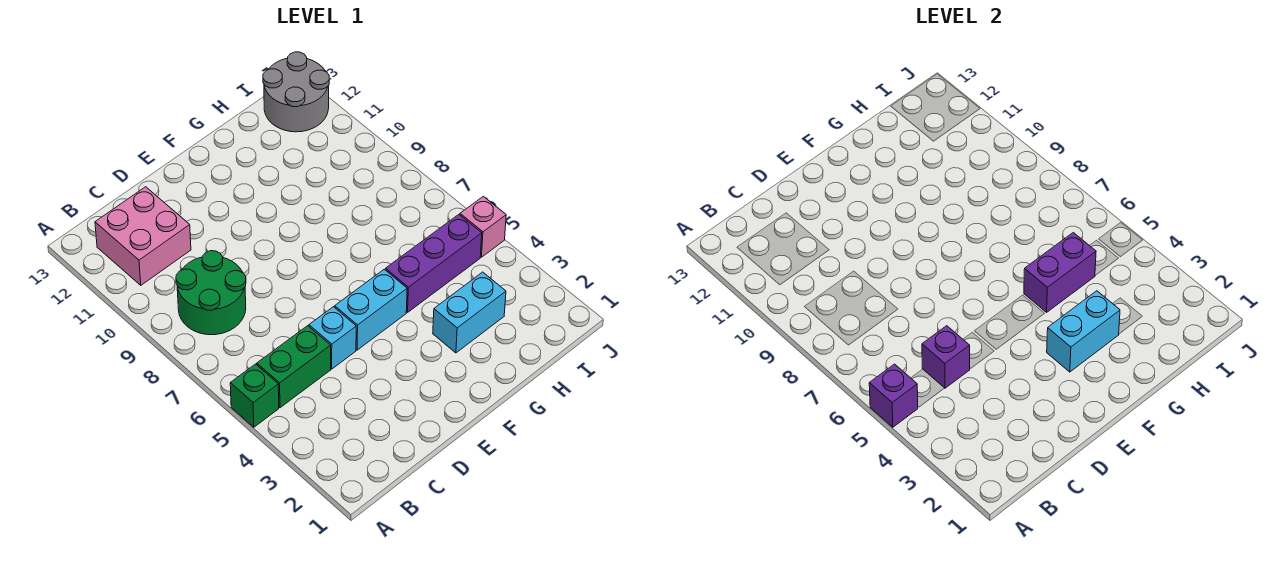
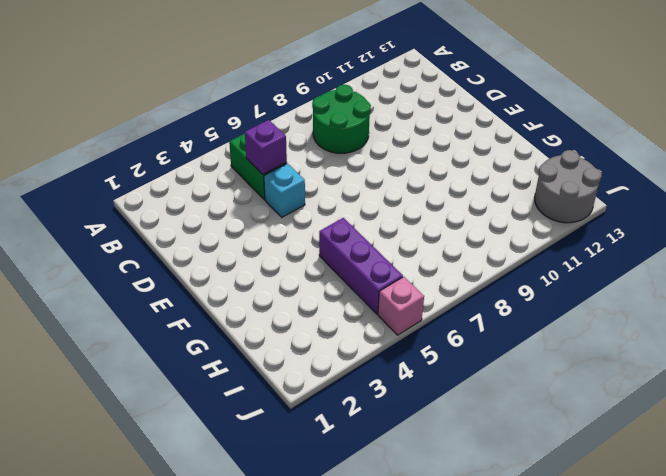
none -> green 1x1 brick [230,364,279,427]
none -> pink 2x2 brick [95,187,191,285]
none -> cyan 1x2 brick [335,269,407,350]

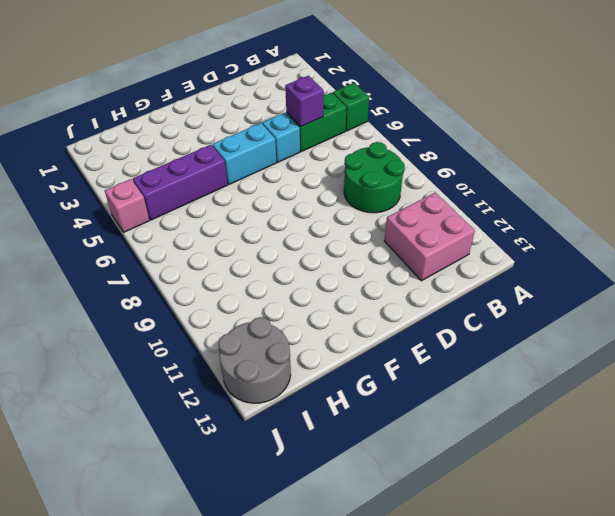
none -> cyan 1x2 brick [433,272,506,353]
none -> purple 1x1 brick [869,364,918,427]
none -> cyan 1x2 brick [1047,291,1120,372]

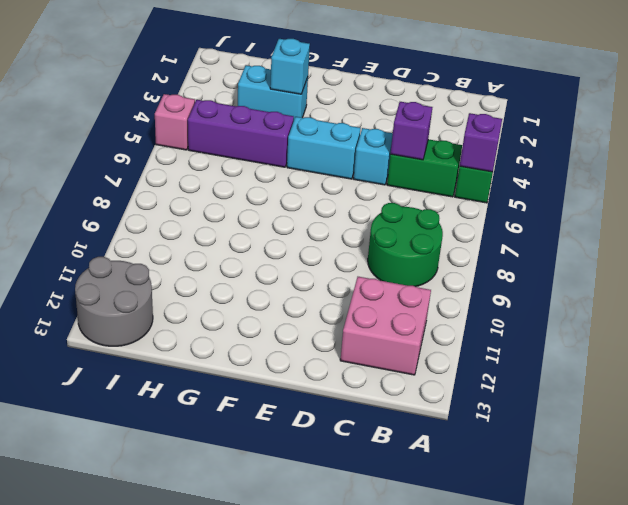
cyan 1x1 brick [270,39,310,94] -> cyan 1x2 brick [1047,291,1120,372]
none -> purple 1x2 brick [1024,233,1096,312]

